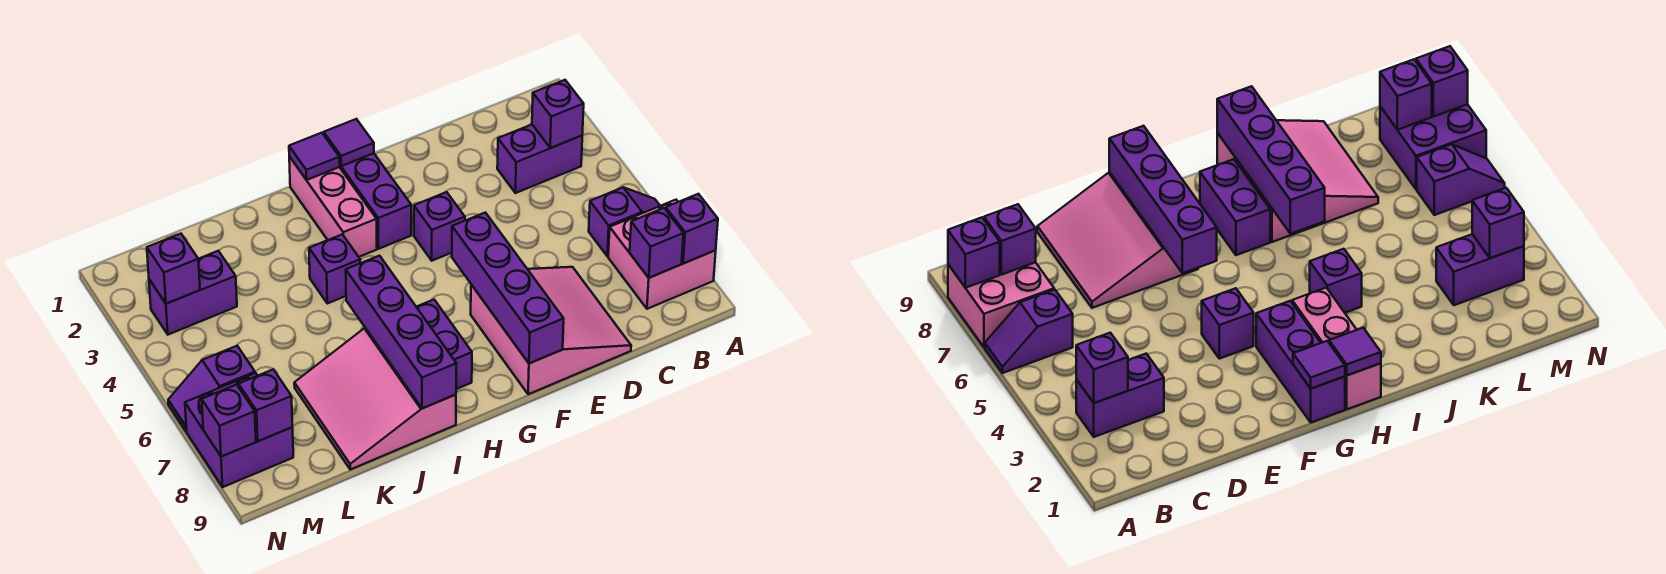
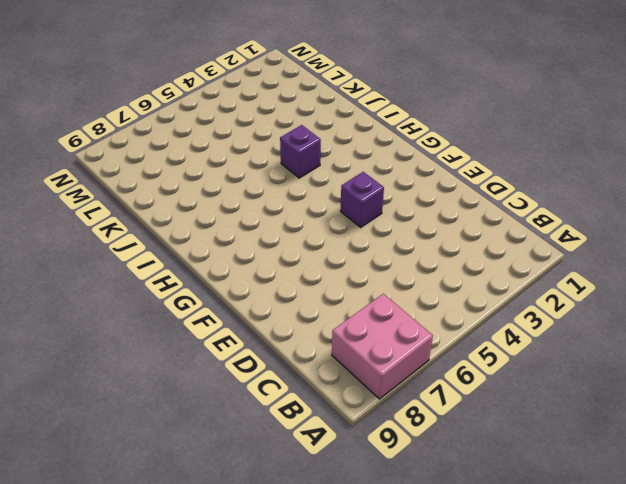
none -> purple 1x2 slope [589,187,660,256]
none -> purple 1x2 brick [497,125,582,193]
none -> pink 3x3 slope [471,267,631,394]

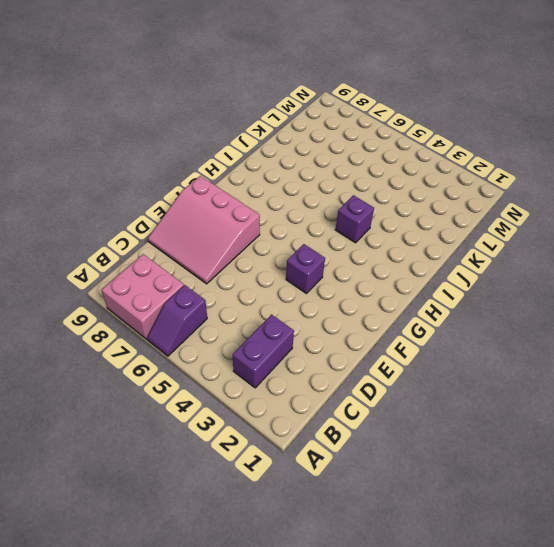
none -> purple 1x3 brick [340,153,411,249]
none -> pink 1x3 brick [289,157,377,257]
none -> purple 1x2 brick [417,300,472,389]

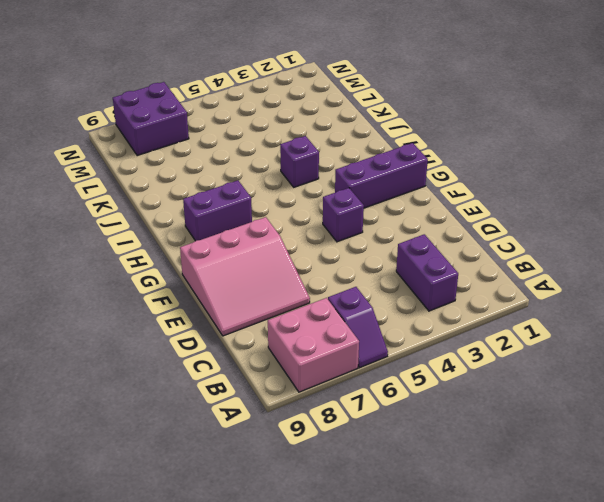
none -> pink 1x3 brick [289,157,377,257]
none -> pink 3x3 slope [294,328,456,469]
none -> purple 1x2 brick [149,251,237,335]

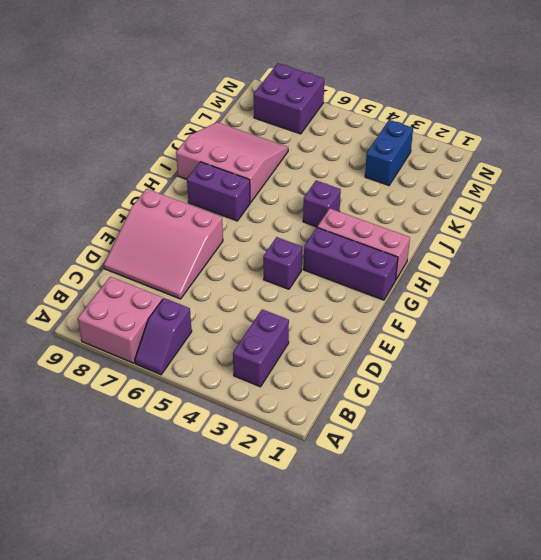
blue 1x2 brick [365,120,413,185] -> purple 1x2 brick [149,251,237,335]
none -> purple 1x2 slope [168,346,255,431]
none -> purple 1x1 brick [666,194,718,263]
none -> purple 1x1 brick [532,80,584,148]

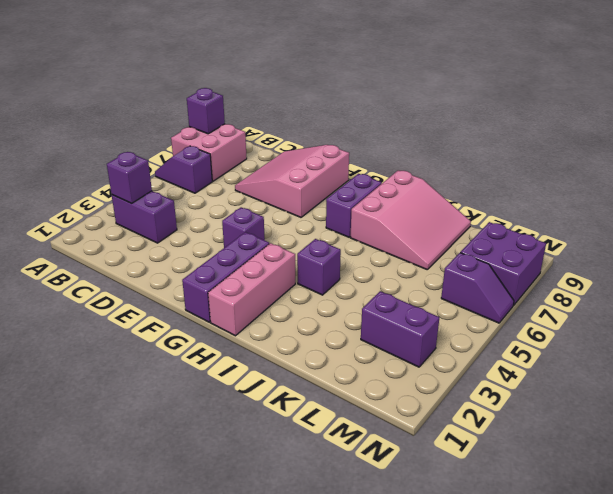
none -> purple 1x1 brick [630,208,683,278]
none -> purple 1x4 brick [452,212,564,364]
none -> purple 1x1 tile [324,119,374,166]

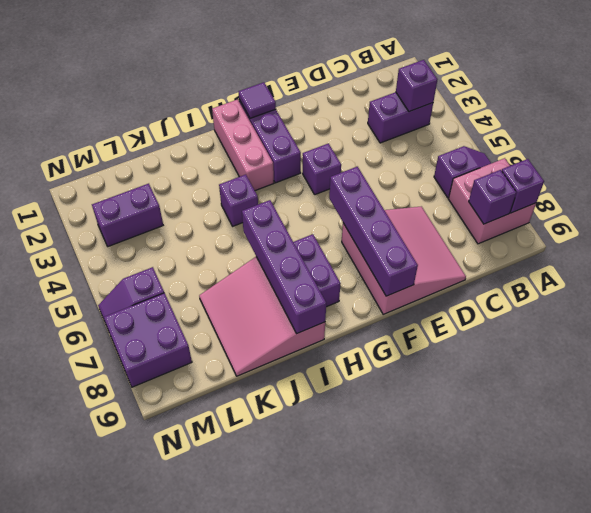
none -> purple 1x1 tile [289,133,340,180]
none -> purple 1x1 brick [147,234,200,304]
none -> purple 1x1 brick [239,369,292,441]

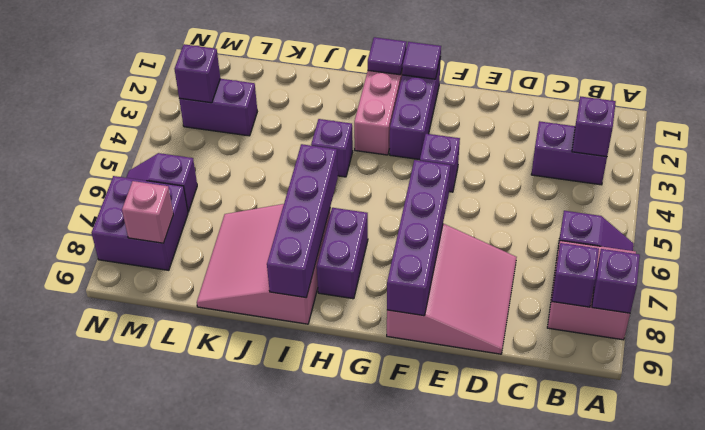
pink 1x1 brick [122,181,173,243] -> purple 1x1 brick [239,369,292,441]
none -> purple 1x1 brick [202,385,256,457]

